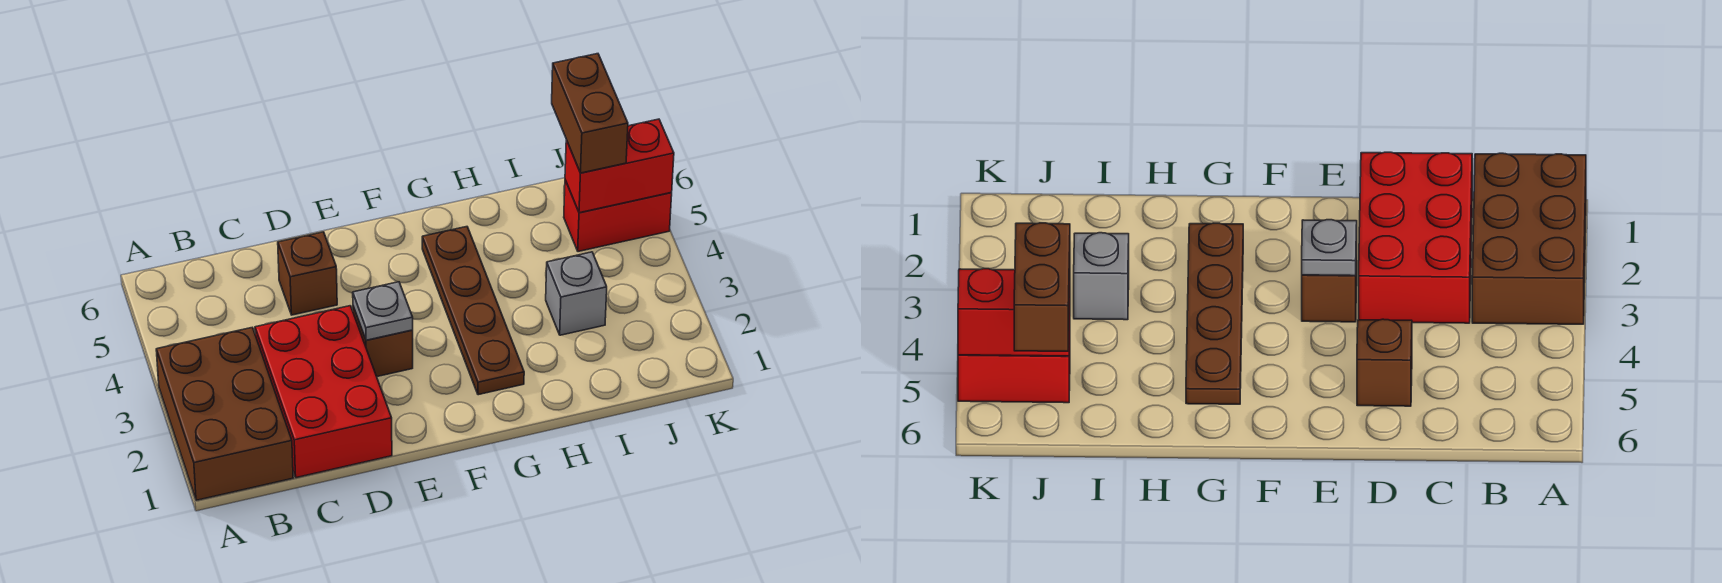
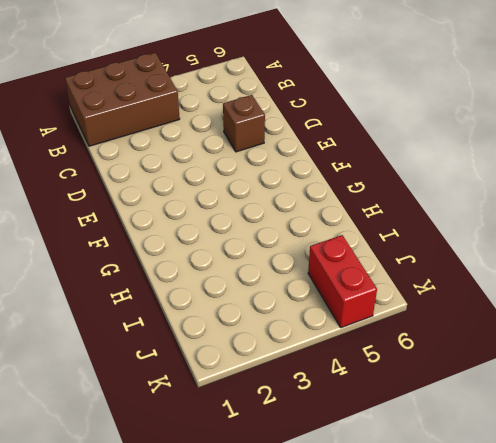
none -> red 2x3 brick [255,306,392,478]
none -> brown 1x1 brick [353,306,413,376]

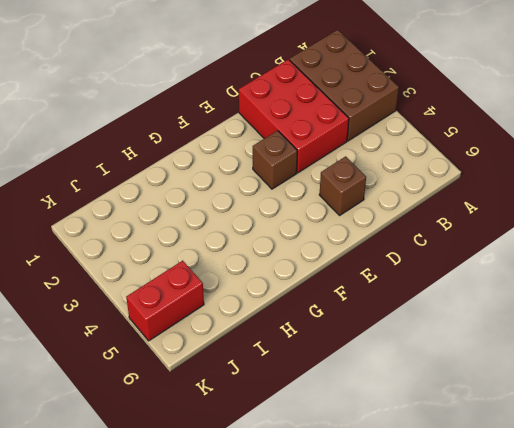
none -> brown 1x4 plate [422,227,524,395]
none -> grey 1x1 brick [546,252,607,335]

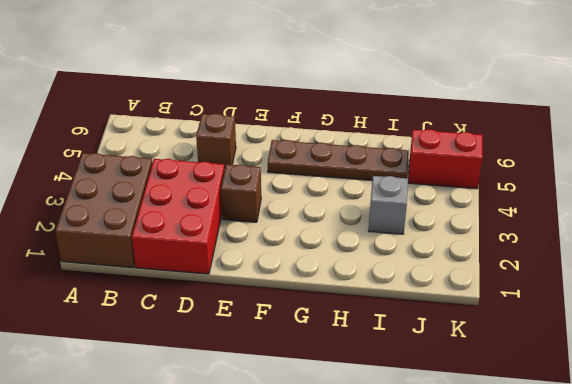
brown 1x4 plate [268,140,409,180] -> brown 1x4 plate turned to [422,227,524,395]
none -> grey 1x1 plate [353,282,413,340]
none -> red 1x2 brick [565,119,674,213]

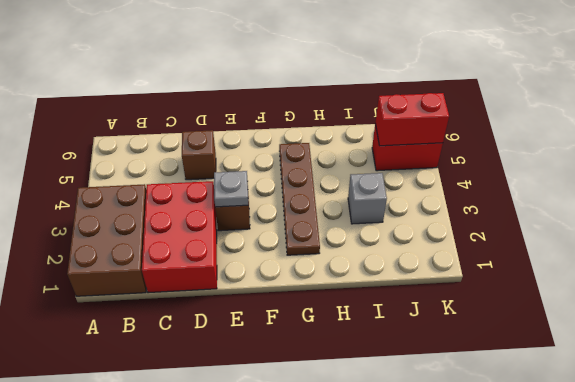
none -> brown 1x2 brick [552,54,628,173]

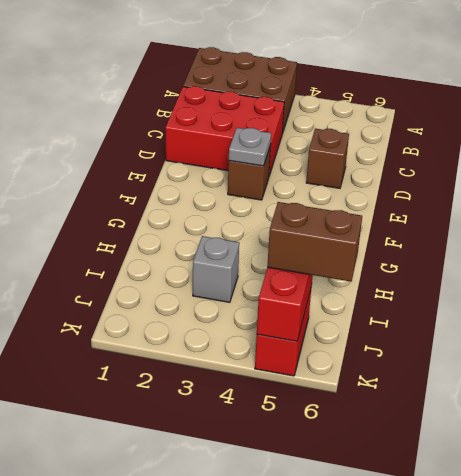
none -> brown 1x4 plate [422,227,524,395]

